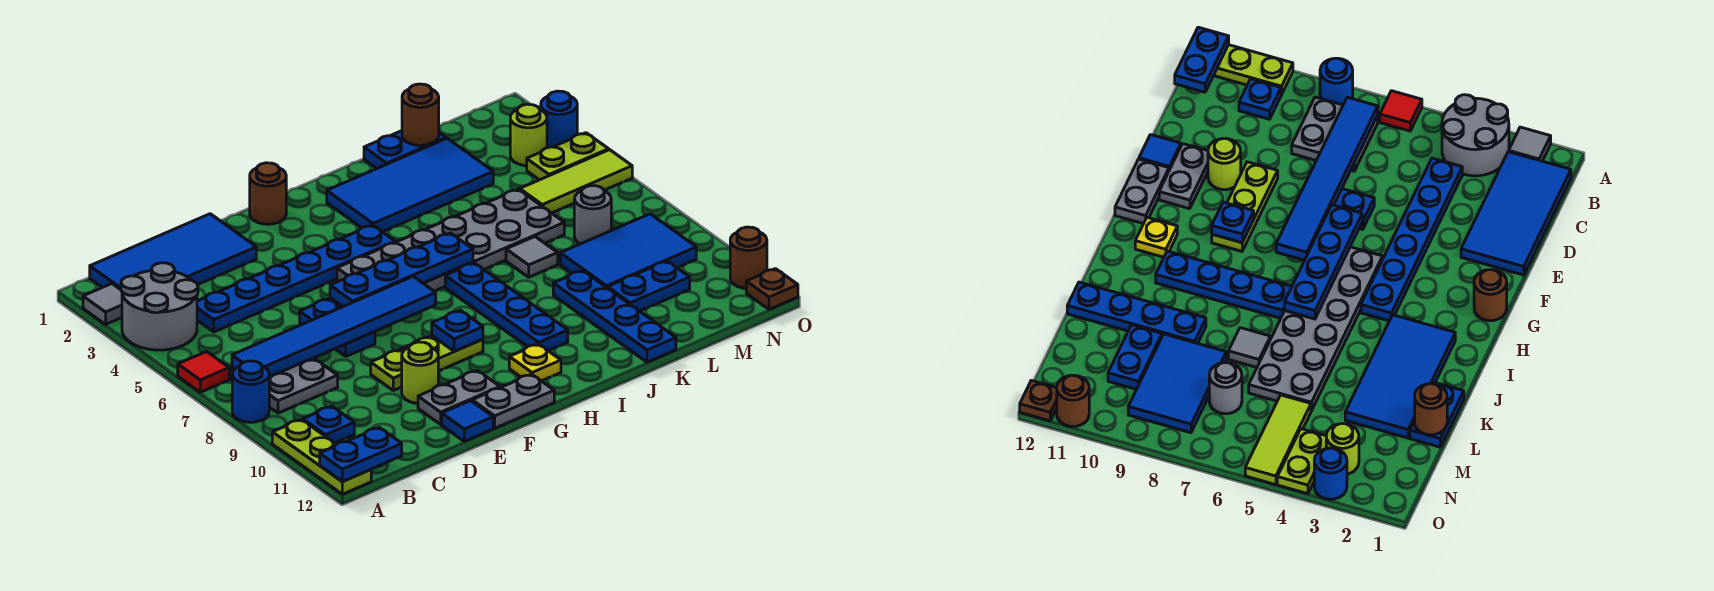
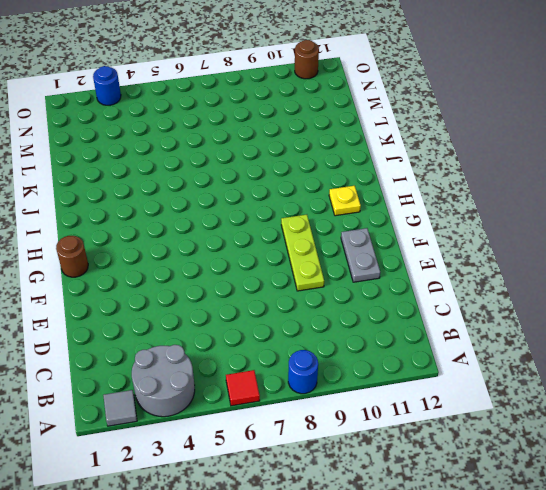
none -> lime 1x3 plate [272,419,371,494]
none -> blue 2x4 tile [90,214,256,290]
none -> grey 2x2 plate [232,358,338,413]
none -> blue 1x1 plate [303,406,354,443]

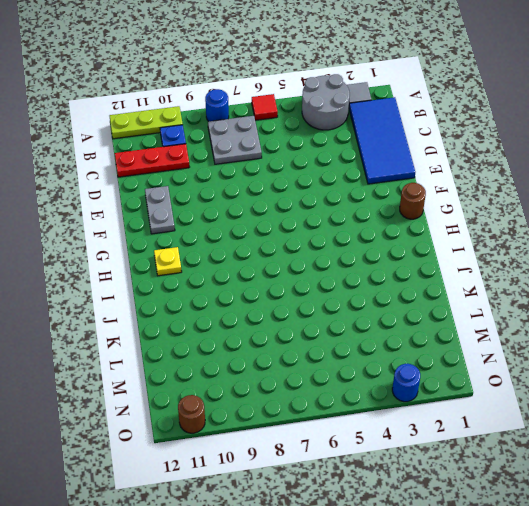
red 1x3 plate [115,144,189,177] -> none
none -> blue 1x6 plate [197,225,395,332]
none -> blue 1x2 plate [300,299,375,356]
none -> lime 1x3 plate [371,336,483,390]
none -> lime 1x1 round brick [402,342,438,403]

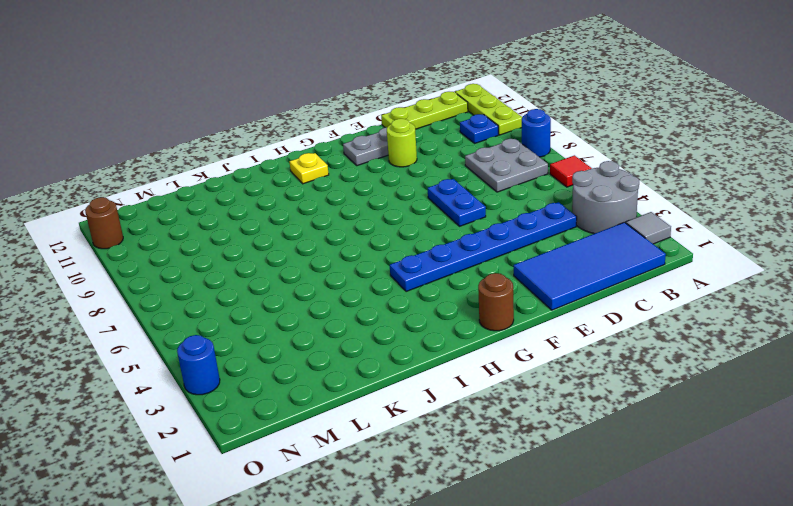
lime 1x3 plate [381,92,468,129] -> lime 1x3 plate moved to [371,336,483,390]
none -> blue 1x1 tile [442,401,493,441]
none -> grey 1x2 plate [472,374,554,428]
none -> grey 2x6 plate [337,189,564,291]
none -> blue 2x4 tile [327,138,493,232]

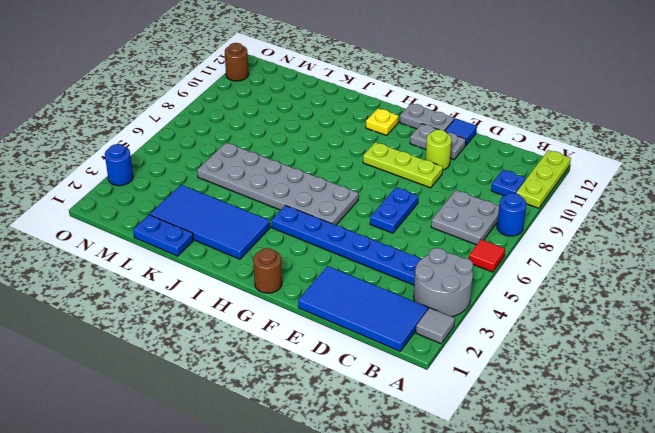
none -> blue 1x4 plate [445,263,568,351]
none -> grey 1x1 tile [506,237,558,277]
none -> blue 1x4 plate [553,270,676,362]
none -> blue 2x3 tile [560,214,696,288]

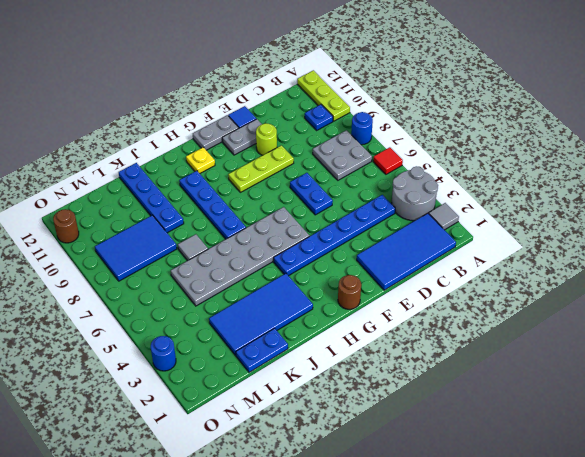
none -> blue 1x2 plate [608,261,690,311]
none -> lime 1x3 tile [520,150,632,213]
none -> grey 1x1 round brick [574,186,611,244]
none -> lime 1x1 round brick [510,104,547,166]

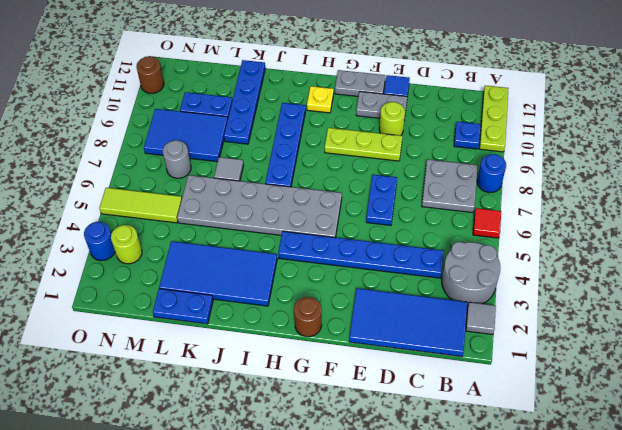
none -> lime 1x2 plate [527,133,609,180]
none -> brown 1x1 plate [746,269,798,309]
none -> blue 1x2 plate [320,427,402,482]
none -> blue 1x6 tile [232,277,436,377]

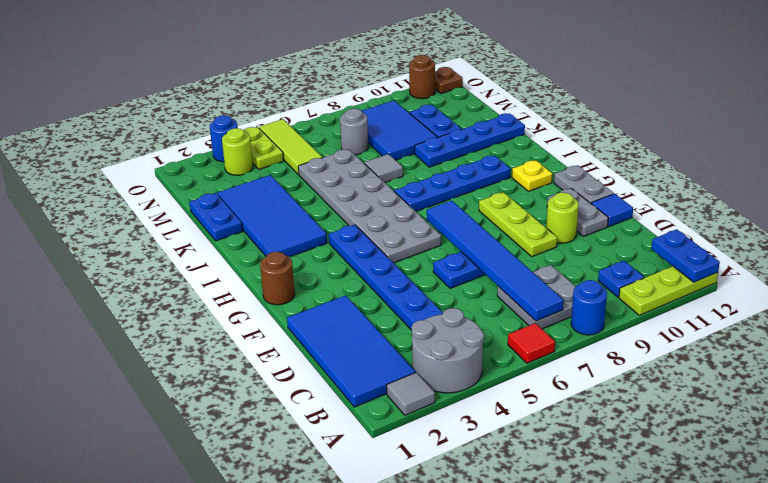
none -> blue 1x4 plate [330,233,473,307]
none -> blue 1x1 plate [432,310,483,351]
none -> brown 1x1 round brick [402,84,439,145]

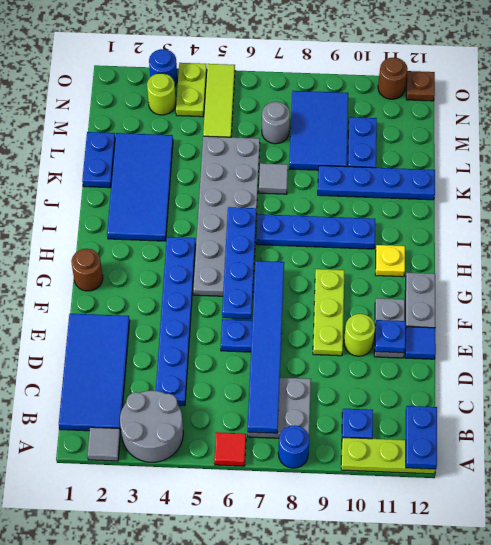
blue 1x1 plate [375,320,406,353] -> blue 1x1 plate moved to [432,310,483,351]
none -> brown 1x1 round brick [402,84,439,145]

